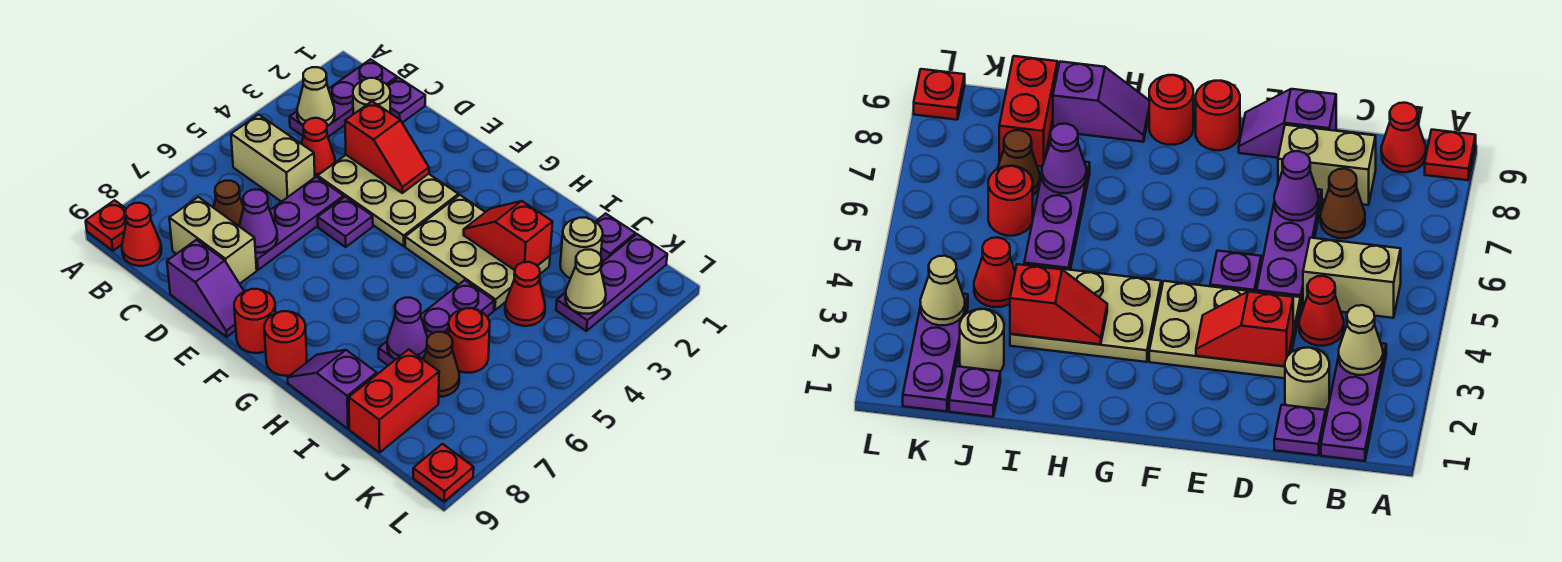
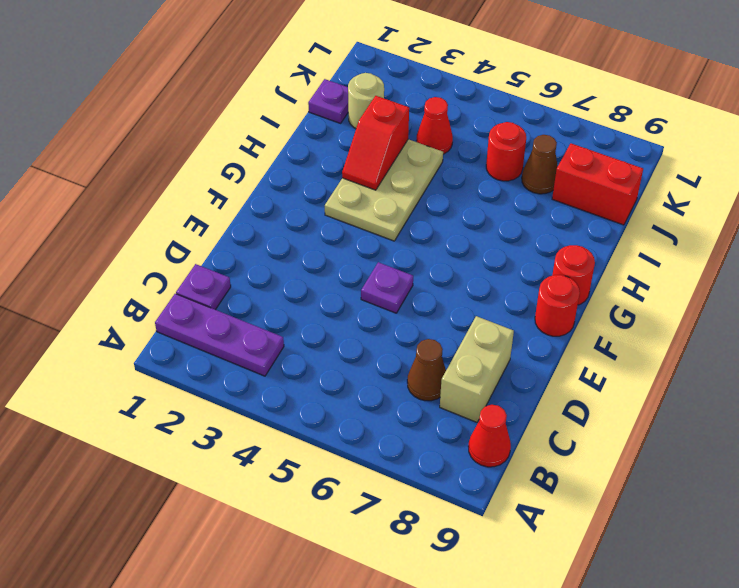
none -> red 1x1 plate [86,200,126,251]
none -> tan 1x2 brick [231,114,315,202]
none -> tan 1x1 round brick [353,78,390,114]
none -> red 1x1 cone [302,118,335,177]

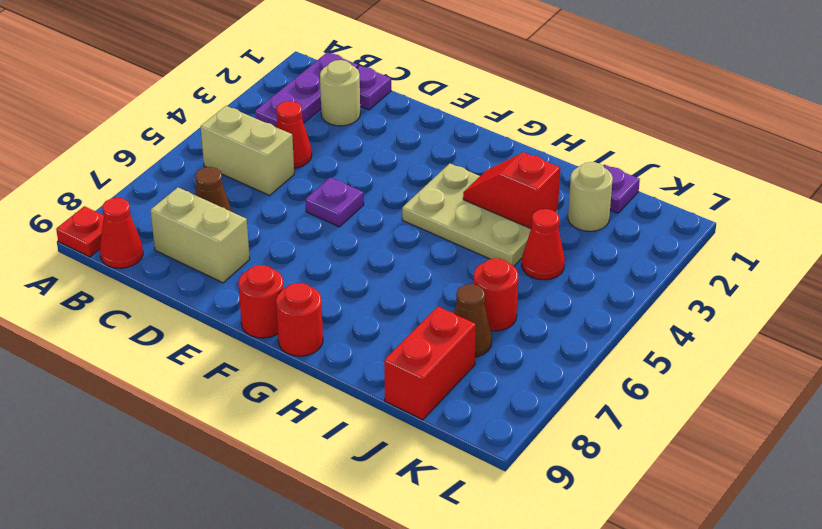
none -> tan 2x3 plate [318,155,458,246]
none -> purple 1x3 plate [256,177,344,270]
none -> purple 1x2 slope [167,240,244,337]
none -> purple 1x2 slope [288,350,377,429]

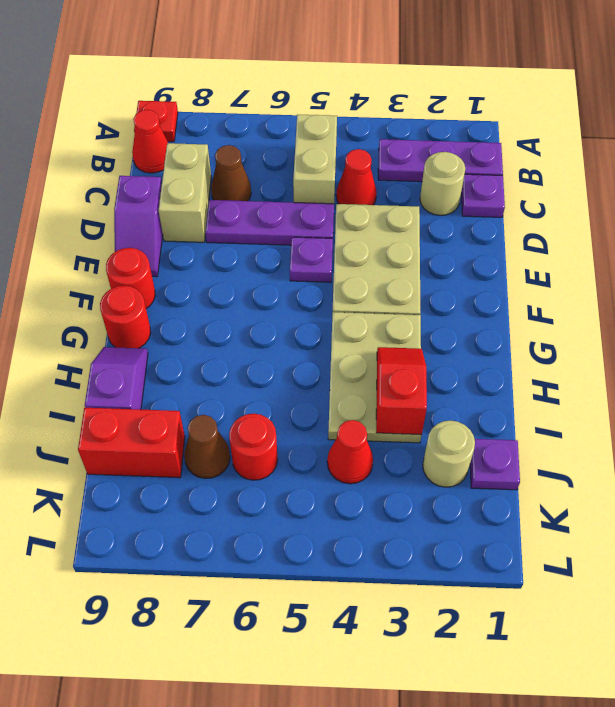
none -> purple 1x3 plate [379,280,494,365]
none -> purple 1x3 plate [556,234,667,331]
none -> red 1x1 plate [413,444,474,502]
none -> tan 1x1 cone [297,67,335,126]

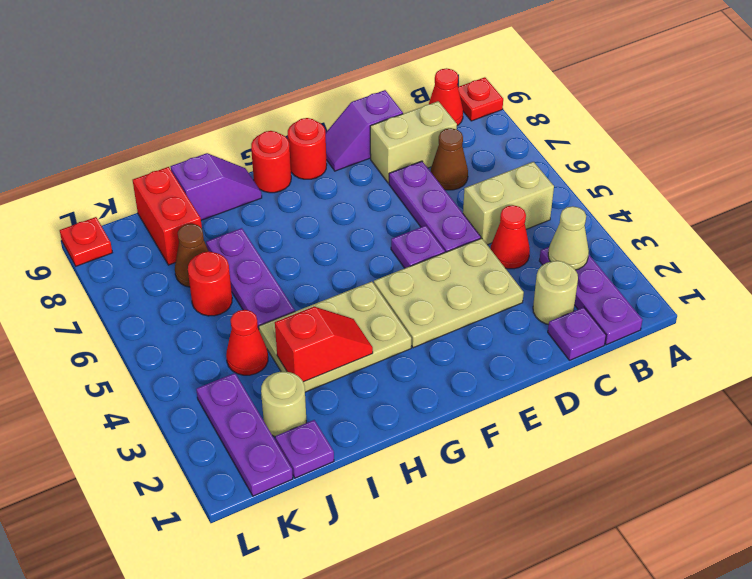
none -> red 1x2 slope [345,101,429,193]
none -> purple 1x1 cone [239,190,277,253]
none -> purple 1x1 cone [387,298,427,360]
none -> tan 1x1 cone [565,250,606,314]

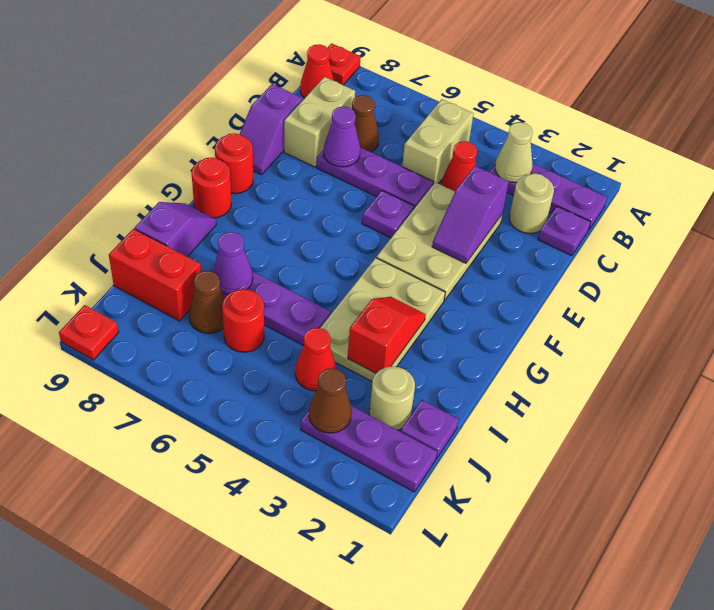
purple 1x2 slope [432,166,509,263] -> red 1x2 slope [345,101,429,193]
brown 1x1 cone [309,368,352,433] -> tan 1x1 cone [565,250,606,314]

